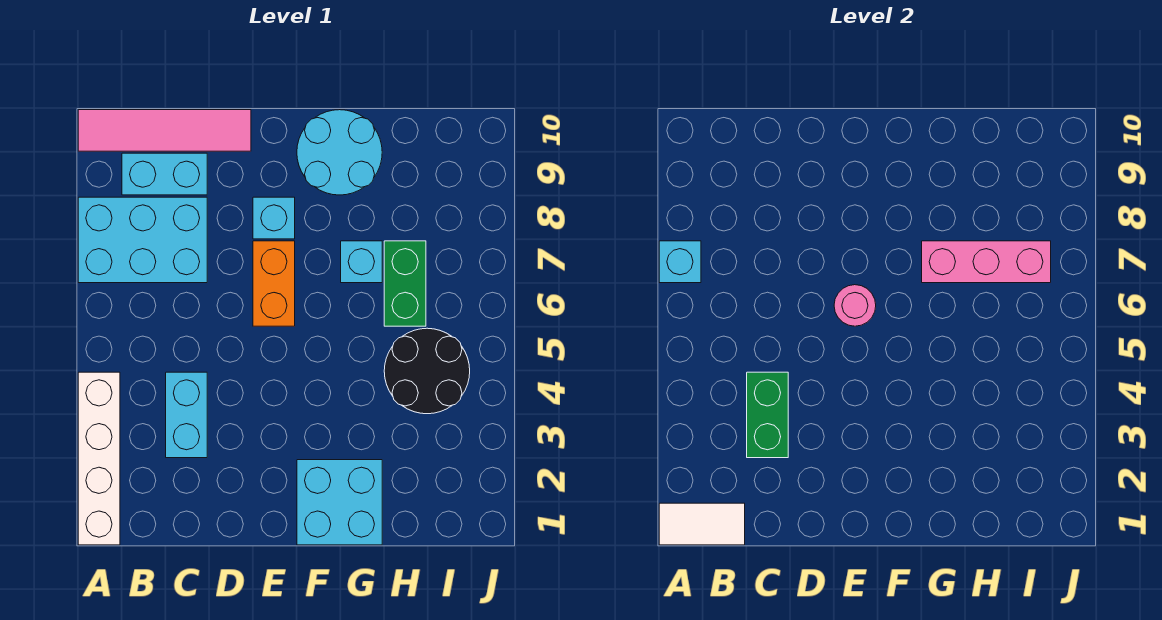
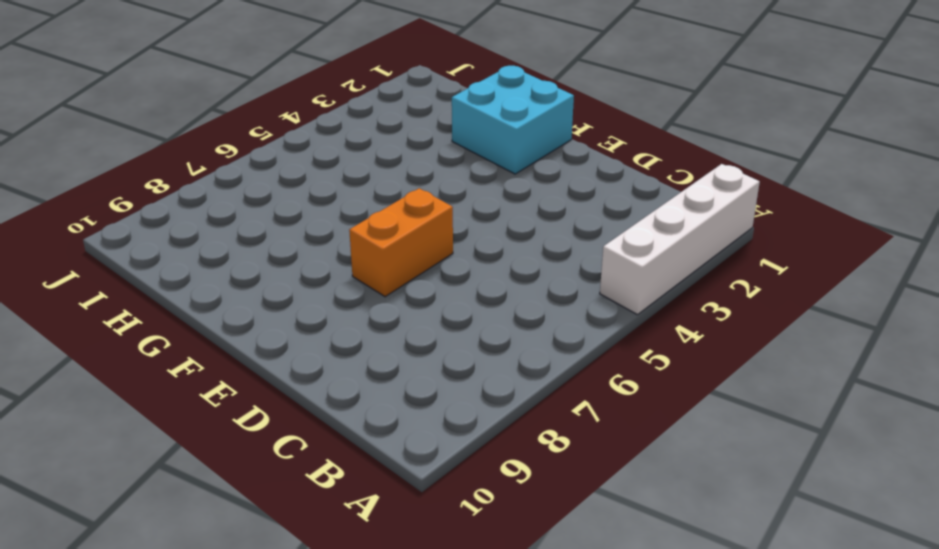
none -> cyan 2x3 brick [78,197,207,283]
none -> pink 1x4 tile [78,110,251,151]
none -> cyan 1x2 brick [122,153,207,195]

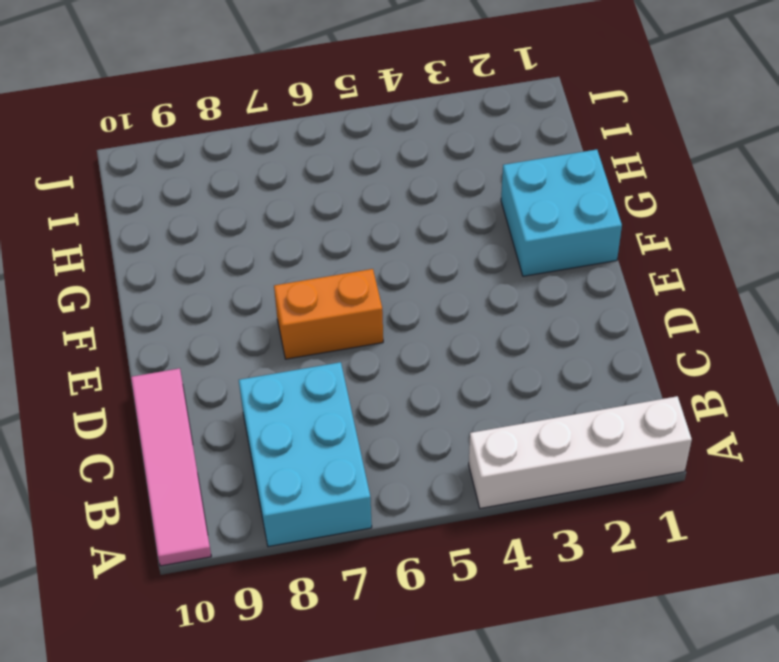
none -> cyan 1x2 brick [122,153,207,195]
none -> cyan 1x2 brick [166,372,207,458]
none -> cyan 1x1 brick [253,197,295,239]

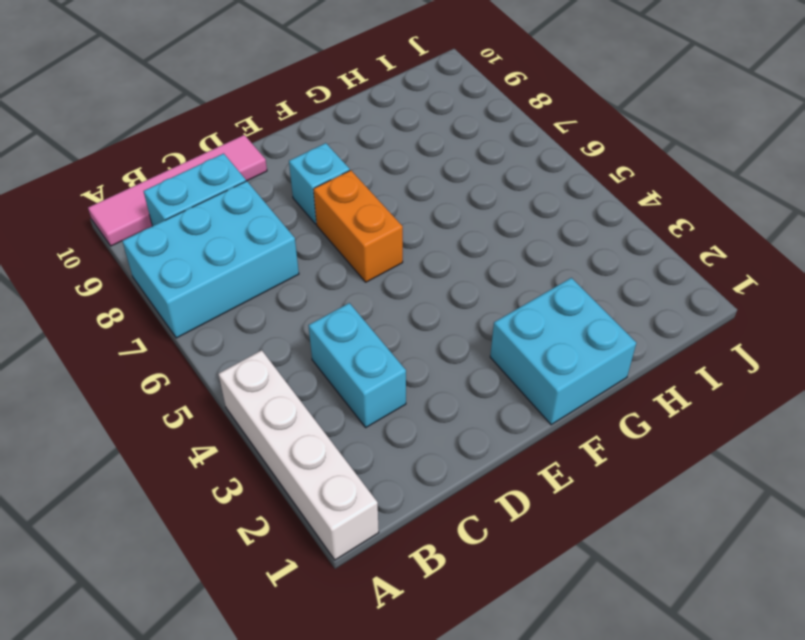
none -> cyan 2x2 round brick [297,110,382,195]
none -> cyan 1x1 brick [341,241,382,283]
none -> black 2x2 round brick [384,328,470,414]

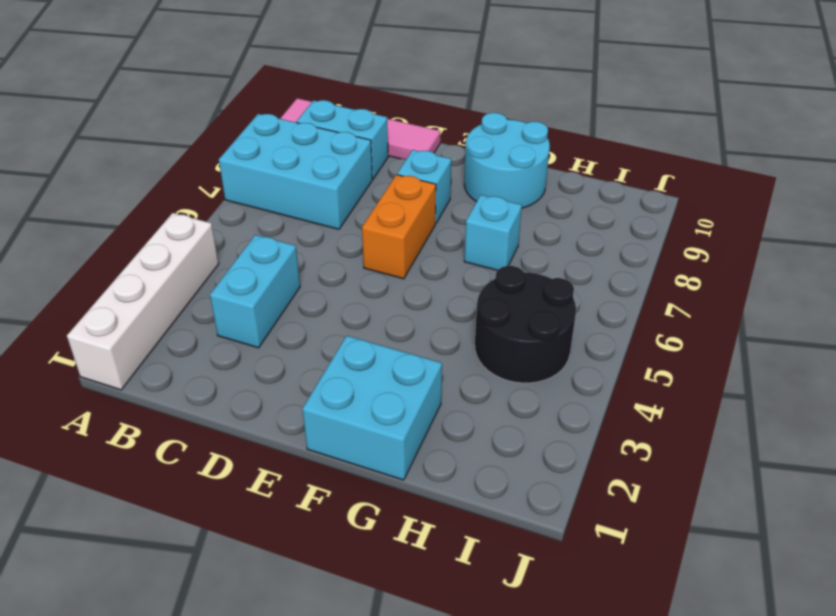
none -> green 1x2 brick [384,241,426,326]
none -> white 1x2 tile [659,503,745,545]
none -> cyan 1x1 brick [659,241,701,283]

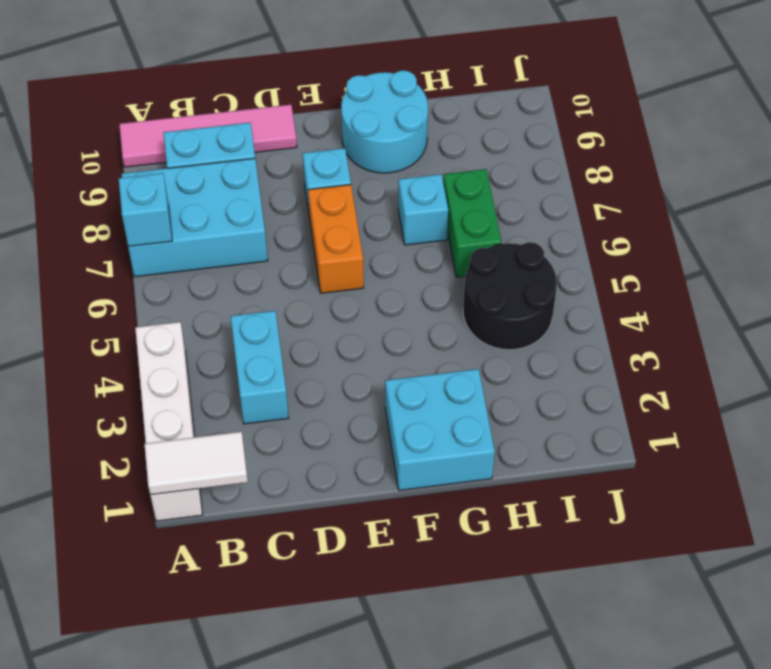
none -> green 1x2 brick [747,372,788,458]
none -> pink 1x1 round brick [834,285,876,326]
none -> pink 1x3 brick [922,241,1051,283]

